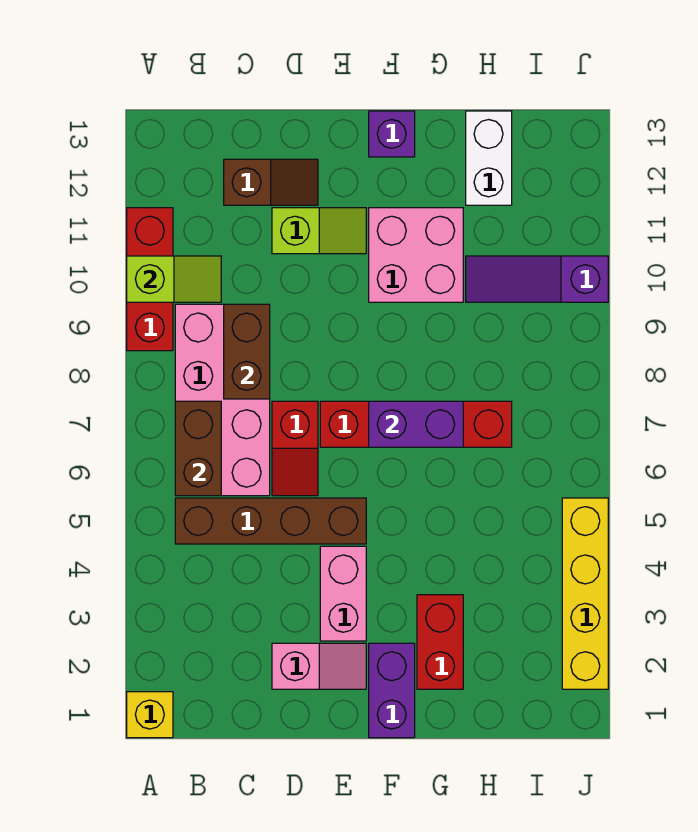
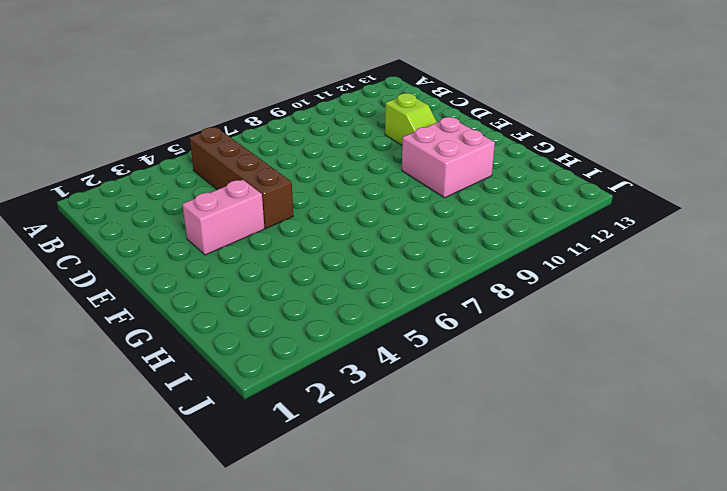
none -> yellow 1x1 brick [127,692,173,738]
none -> red 1x3 brick [127,208,173,351]
none -> pink 2x4 brick [175,304,270,496]

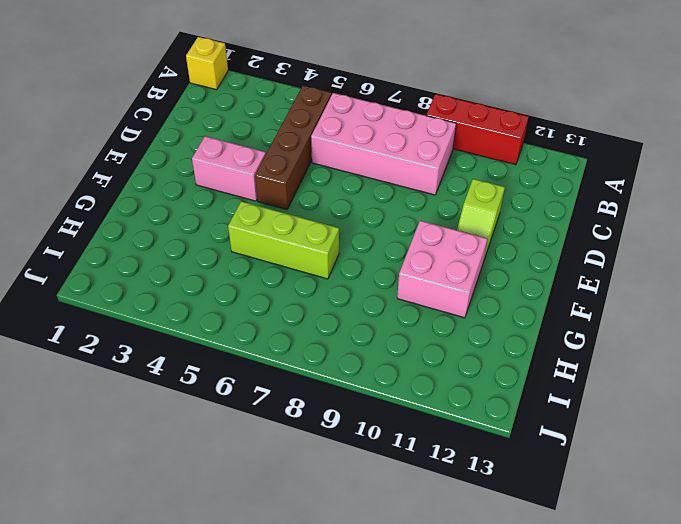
lime 1x3 brick [228,201,339,279] -> red 1x4 brick [320,401,512,447]
none -> brown 1x2 slope [224,159,318,205]
none -> pink 1x2 slope [272,643,366,689]
none -> red 1x2 slope [272,401,318,496]

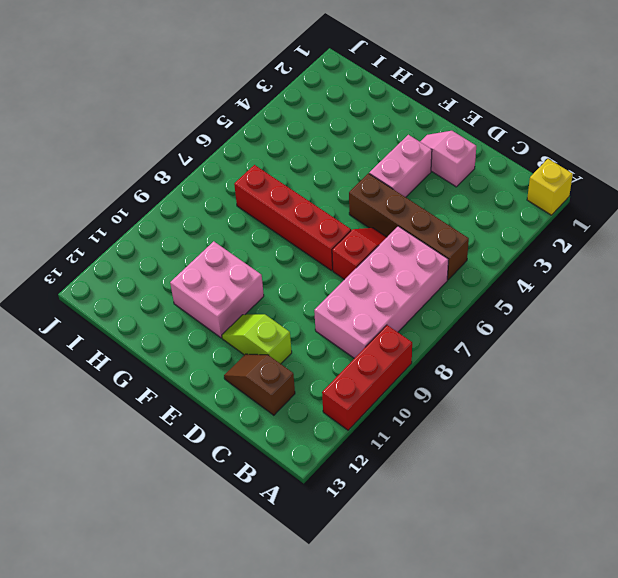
none -> purple 1x2 brick [369,643,415,738]
none -> purple 1x1 brick [369,111,415,157]
none -> red 1x2 brick [417,595,463,689]

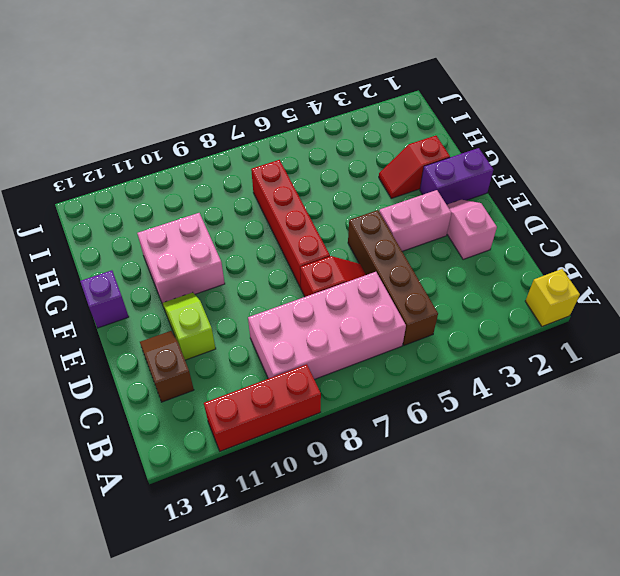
red 1x2 slope [379,136,450,198] -> red 1x2 brick [417,595,463,689]
none -> purple 1x3 slope [466,256,608,302]
none -> white 1x2 brick [466,111,512,205]
none -> yellow 1x4 brick [562,498,608,689]

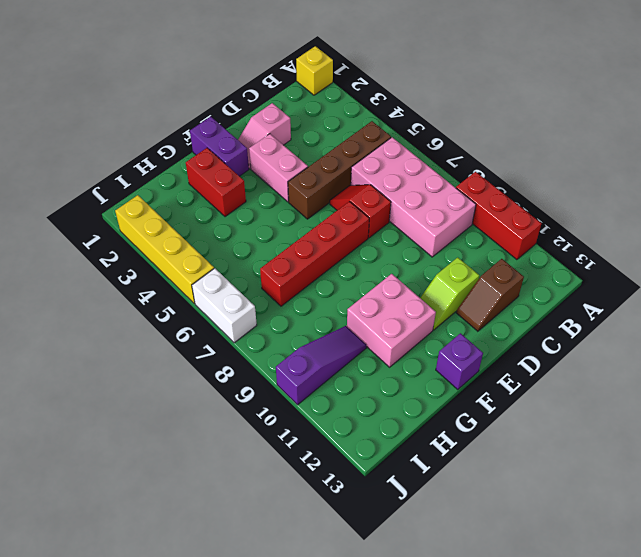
white 1x2 brick [192,268,257,343] -> white 1x2 brick moved to [466,111,512,205]
none -> lime 1x2 slope [127,256,221,302]
none -> brown 1x2 brick [175,401,221,496]
none -> brown 1x2 brick [224,304,270,399]

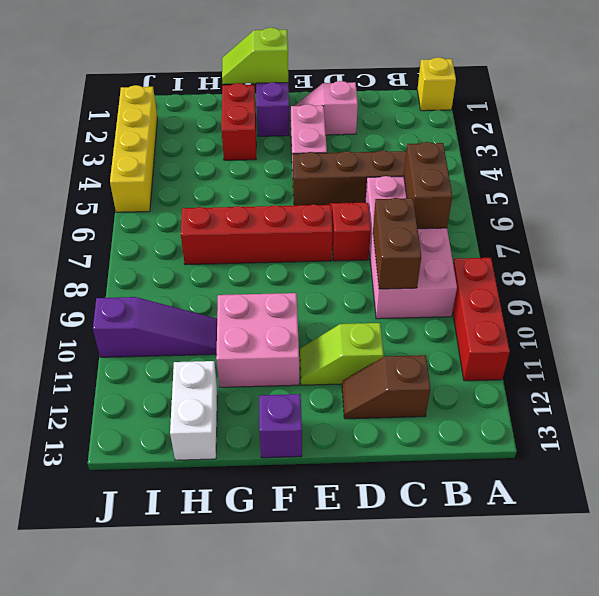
lime 1x2 slope [222,28,288,84] -> lime 1x2 slope moved to [127,256,221,302]
none -> purple 1x2 brick [369,401,463,447]

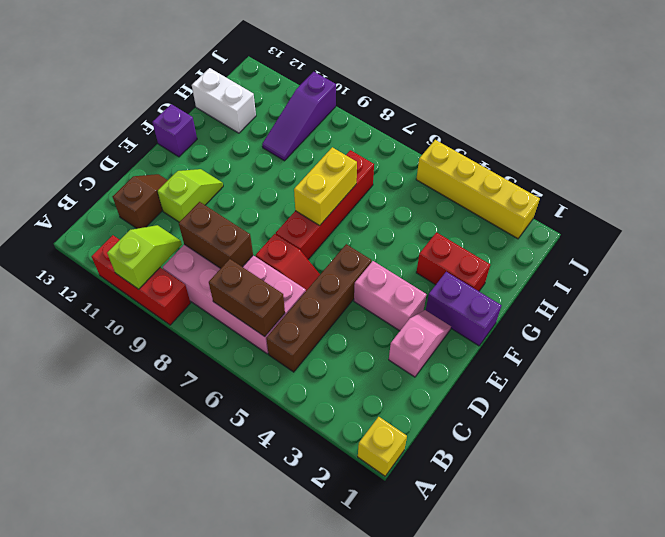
yellow 1x2 brick [294,147,357,225] -> purple 1x2 brick [369,401,463,447]
none -> pink 2x2 brick [369,208,463,302]

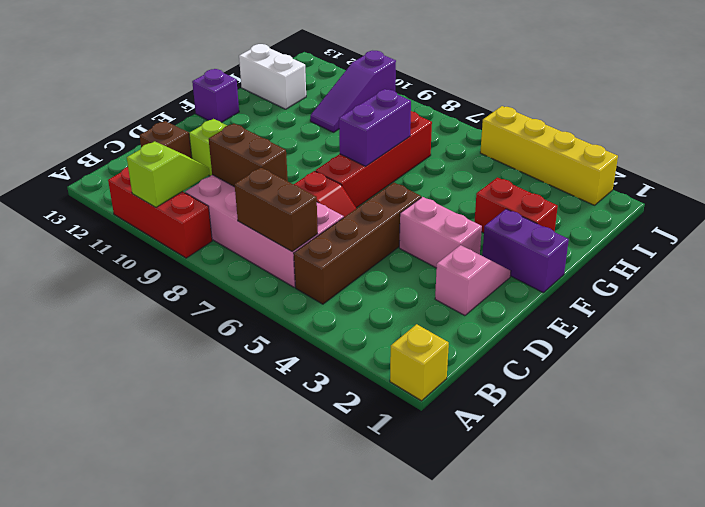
none -> pink 2x2 brick [369,208,463,302]

